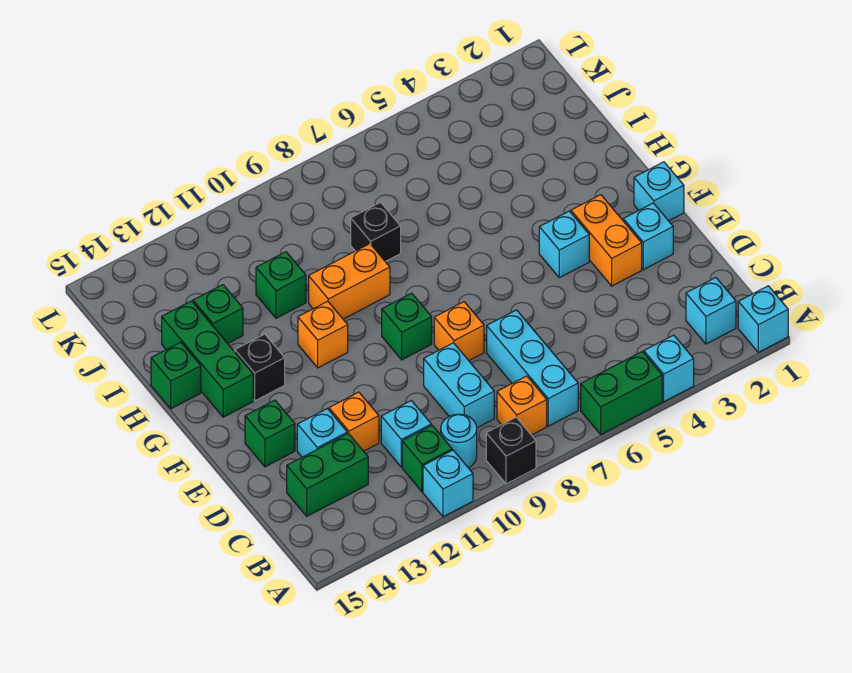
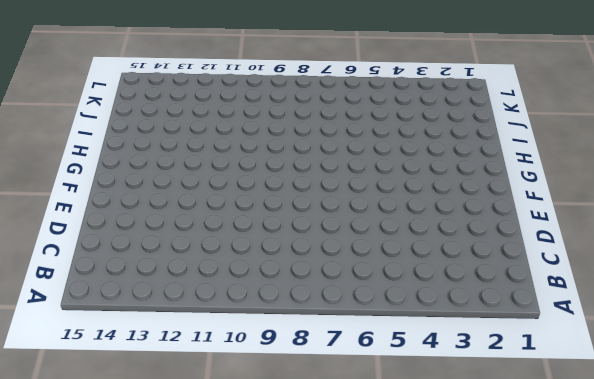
none -> cyan 1x1 brick [738,286,788,352]
none -> cyan 1x1 brick [644,335,694,402]
none -> green 1x2 brick [581,352,662,434]
none -> black 1x1 brick [486,417,536,484]

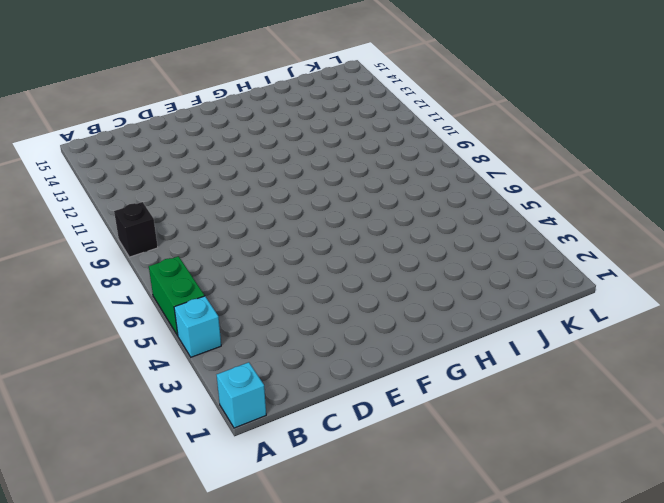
none -> cyan 1x1 brick [423,450,473,517]
none -> cyan 1x1 brick [686,278,736,344]
none -> cyan 1x3 brick [487,310,578,426]
none -> orange 1x1 brick [497,376,547,435]

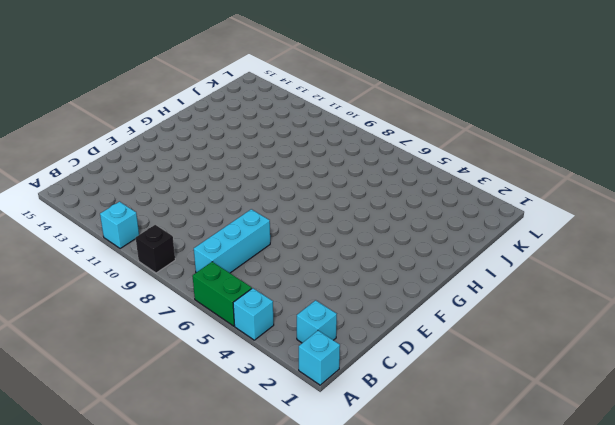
none -> orange 1x1 brick [497,376,547,435]
none -> cyan 1x1 round brick [441,414,477,468]
none -> green 1x1 brick [402,425,452,492]
none -> cyan 1x2 brick [424,343,494,428]

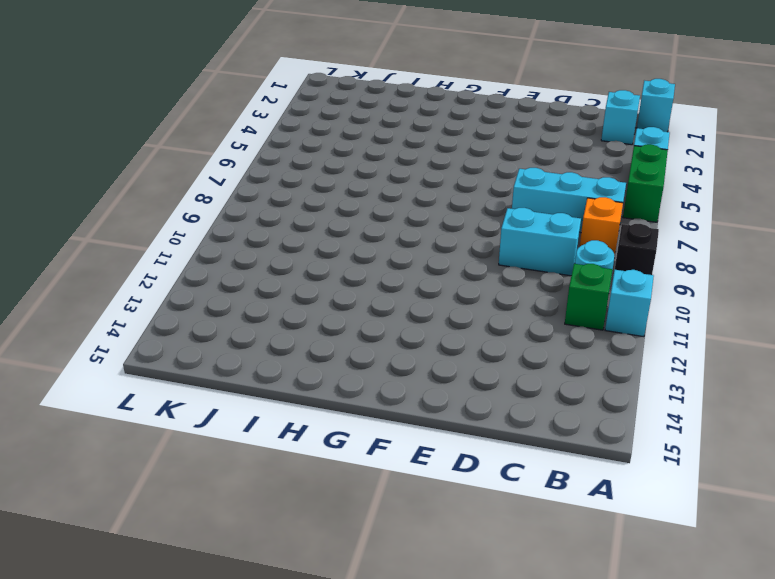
none -> cyan 1x1 brick [381,401,431,467]
none -> green 1x2 brick [287,433,368,516]
none -> orange 1x1 brick [329,392,379,451]
none -> cyan 1x1 brick [297,409,347,457]

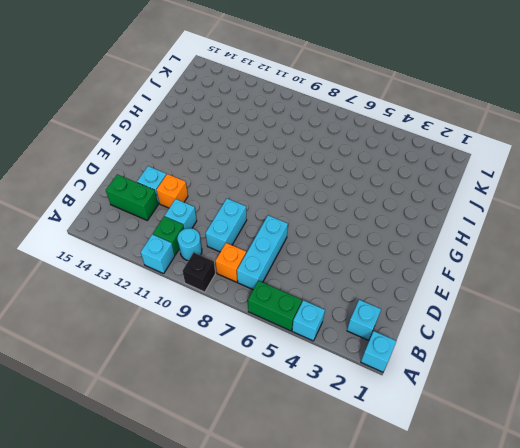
none -> cyan 1x1 brick [623,203,673,270]
none -> orange 1x2 brick [571,195,642,286]
none -> orange 1x1 brick [434,302,484,360]
none -> green 1x1 brick [245,400,295,467]

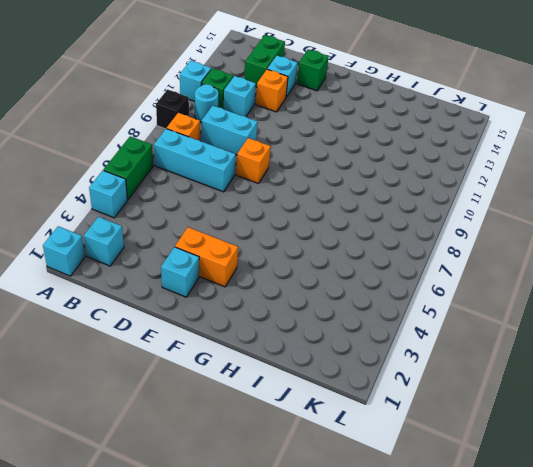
none -> cyan 1x1 brick [634,162,684,221]
none -> cyan 1x1 brick [539,211,589,278]
none -> green 1x1 brick [382,293,432,360]
none -> orange 1x1 brick [298,301,348,368]

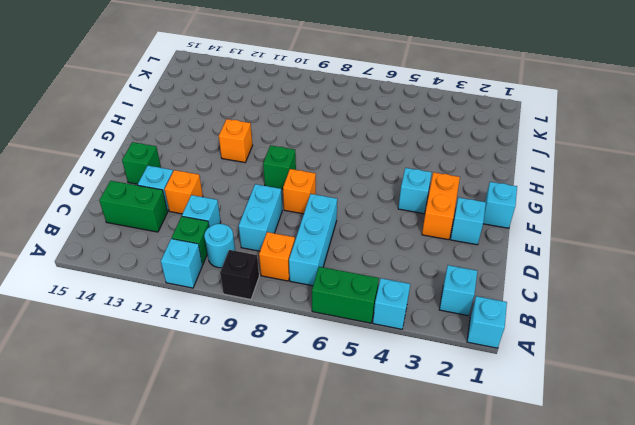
none -> black 1x1 brick [235,334,285,401]
none -> green 1x3 brick [162,301,253,417]
none -> orange 1x2 brick [309,244,390,319]
none -> green 1x1 brick [151,342,201,409]

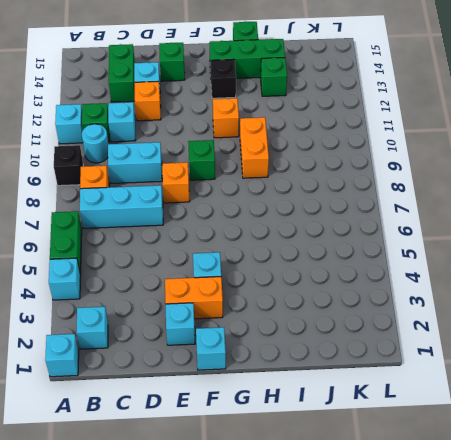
none -> black 1x1 brick [351,202,401,261]
none -> green 1x1 brick [256,252,306,318]

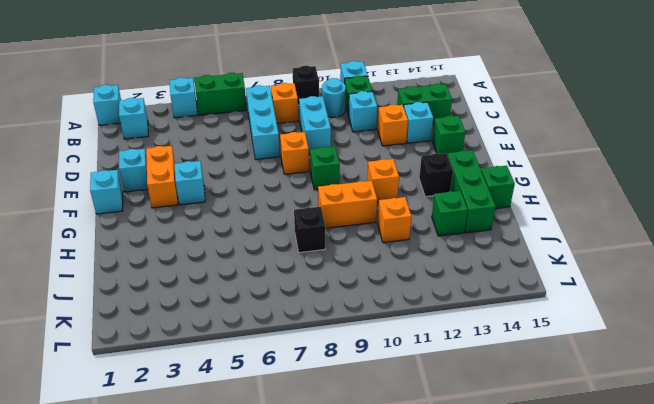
orange 1x1 brick [378,197,411,243] -> green 1x1 brick [256,252,306,318]

